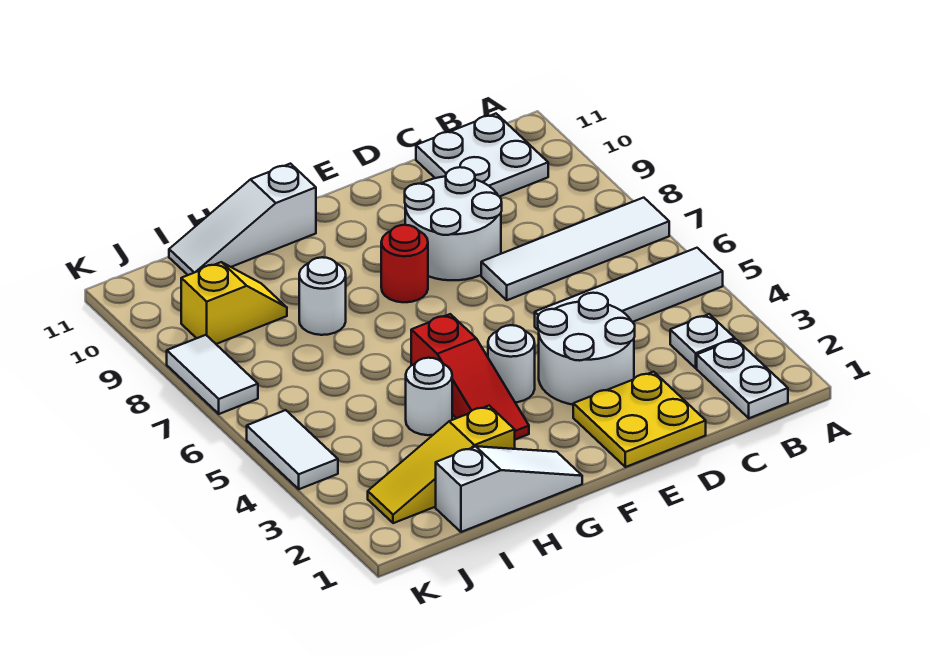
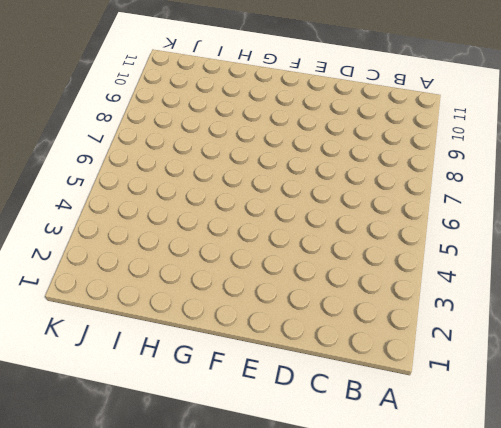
none -> white 1x4 tile [535,248,723,330]
none -> white 1x4 tile [481,198,669,300]
none -> white 1x2 plate [697,339,788,418]

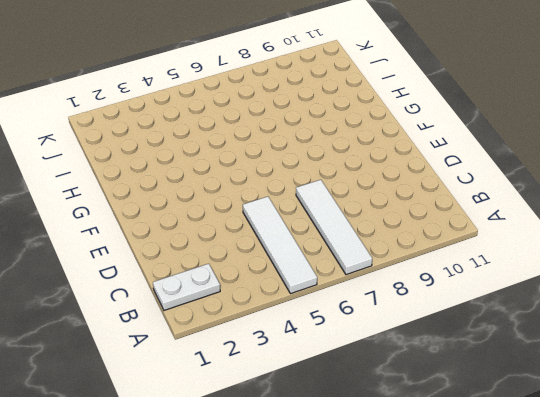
none -> white 1x1 plate [670,314,735,368]
none -> white 2x2 plate [416,114,548,197]
none -> yellow 2x2 plate [573,372,706,467]

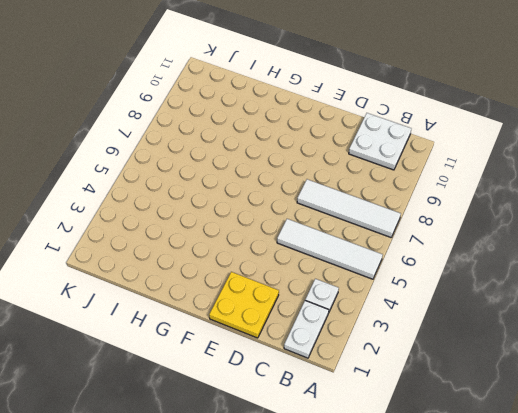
none -> white 2x2 round brick [538,293,635,405]
none -> white 2x2 round brick [405,167,502,280]
none -> white 1x1 round brick [488,325,535,402]

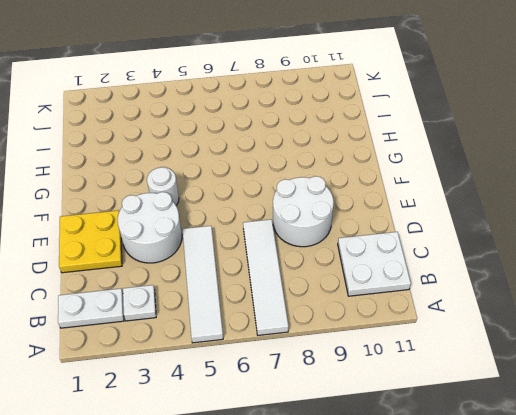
none -> red 1x1 round brick [381,225,428,302]
none -> white 1x3 slope [436,446,582,532]
none -> red 1x3 slope [411,314,529,440]

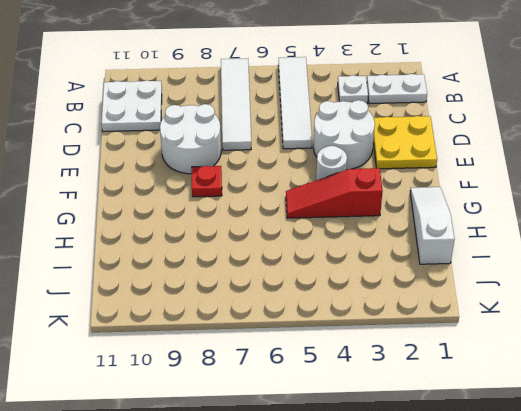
red 1x1 plate [192,166,222,197] -> red 1x1 round brick [381,225,428,302]
red 1x3 slope [286,168,383,218] -> red 1x3 slope turned to [411,314,529,440]
none -> white 1x3 slope [169,164,316,275]
none -> yellow 1x3 slope [368,406,515,523]
none -> white 1x1 round brick [406,358,452,435]

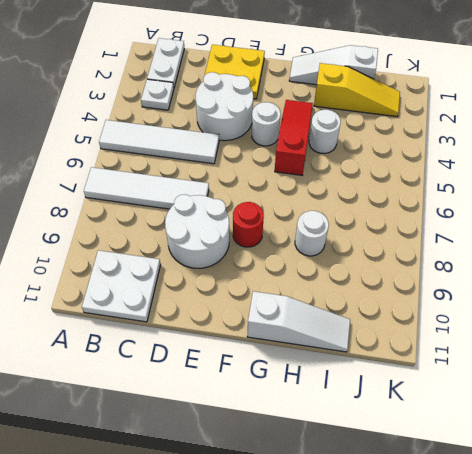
none -> yellow 1x2 slope [181,262,287,344]
none -> white 1x2 tile [247,410,338,489]
none -> white 1x2 tile [167,335,258,414]

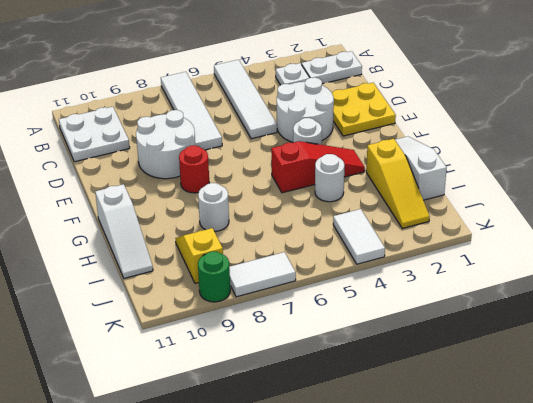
white 1x2 tile [333,209,385,264] -> white 1x2 tile turned to [247,410,338,489]
green 1x1 round brick [198,251,230,302] -> none

